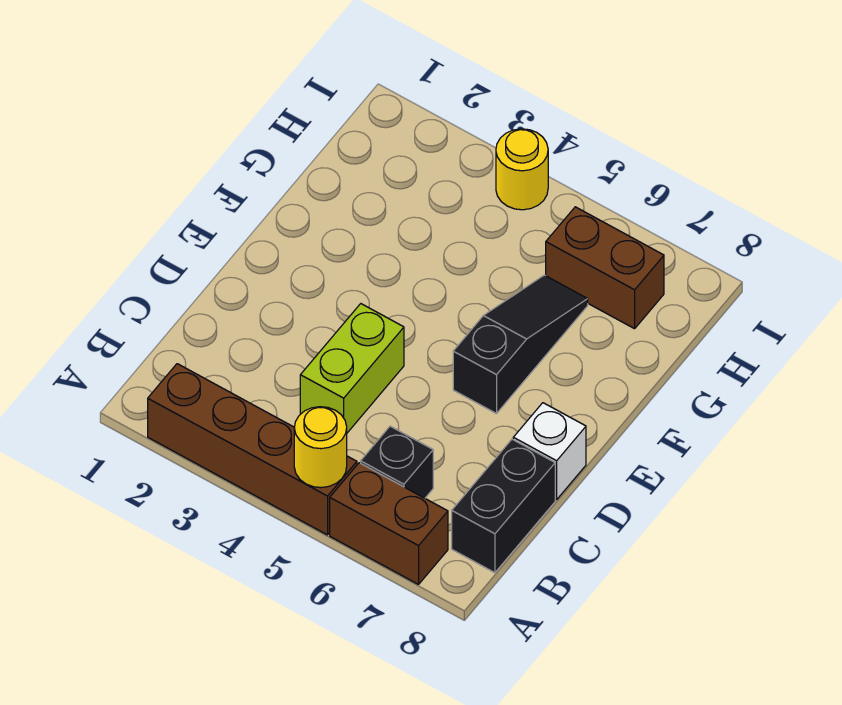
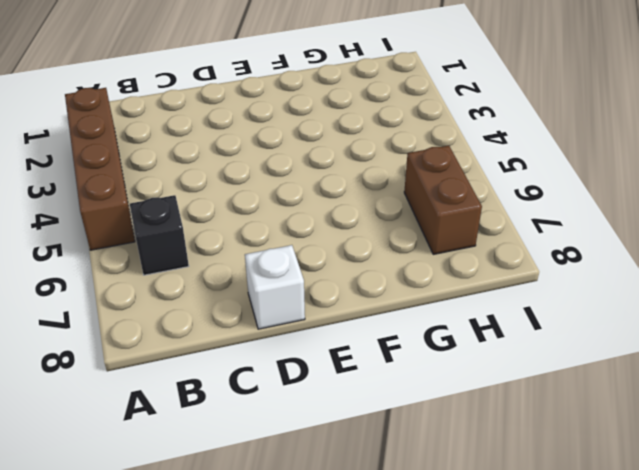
none -> brown 1x2 brick [330,463,448,584]
none -> black 1x2 brick [452,439,555,573]

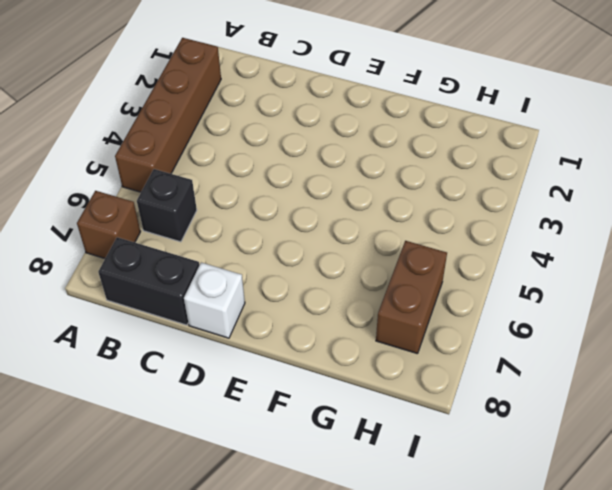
brown 1x1 brick [77,191,141,258] -> brown 1x2 brick [330,463,448,584]
none -> lime 1x2 brick [300,304,404,433]
none -> black 1x3 slope [453,275,588,414]

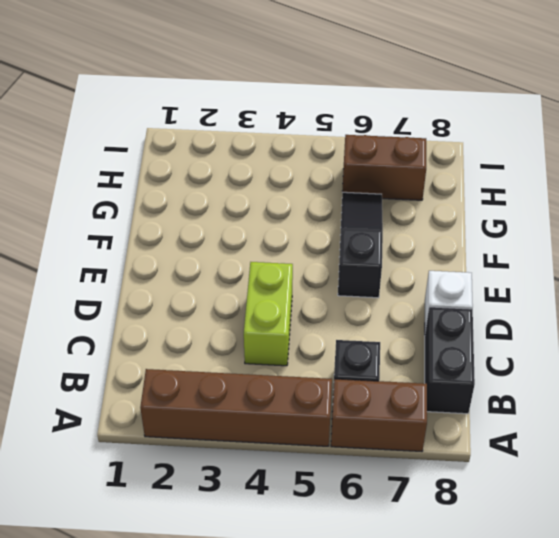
none -> yellow 1x1 round brick [496,129,548,210]
none -> yellow 1x1 round brick [294,407,347,488]

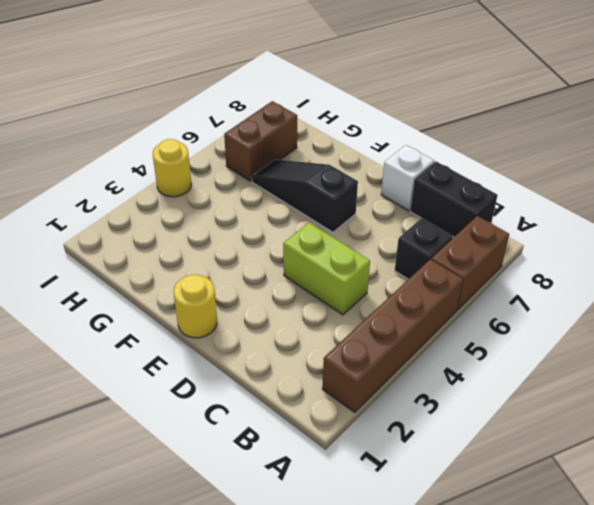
yellow 1x1 round brick [174,275,217,338] -> yellow 1x1 round brick moved to [294,407,347,488]

